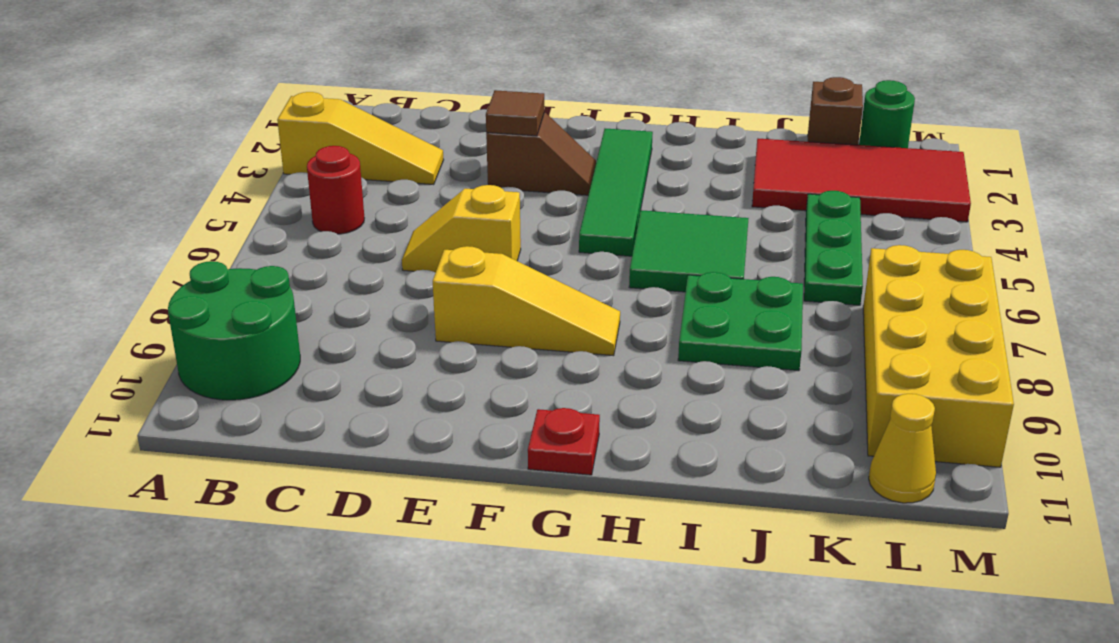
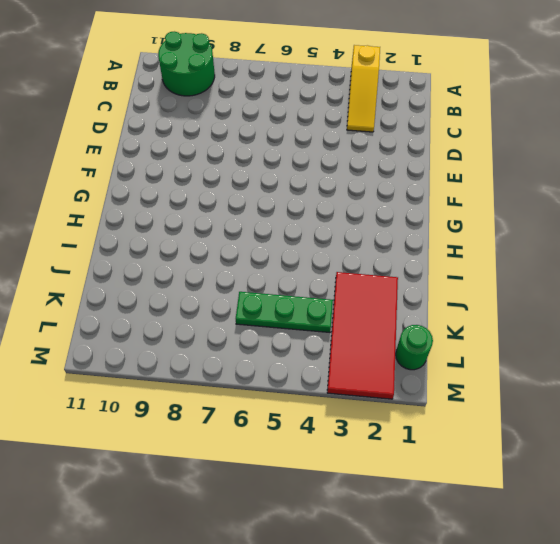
none -> red 1x1 round brick [307,146,364,234]
none -> yellow 1x2 slope [402,185,521,273]
none -> brown 1x2 slope [486,112,596,195]

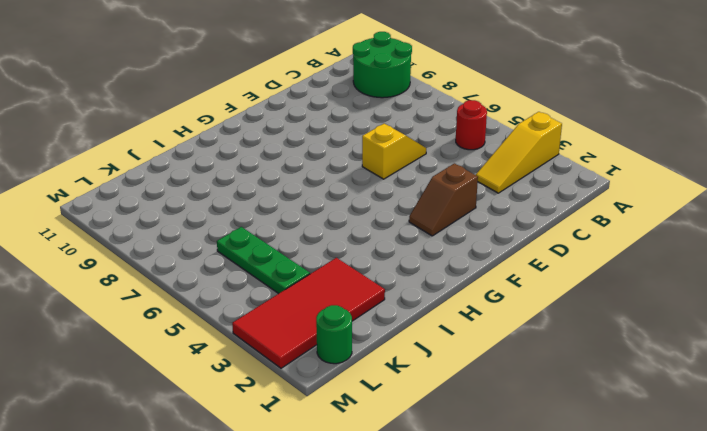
none -> yellow 1x3 slope [433,246,620,356]
none -> green 1x4 tile [579,129,653,256]
none -> red 1x1 plate [528,408,600,475]

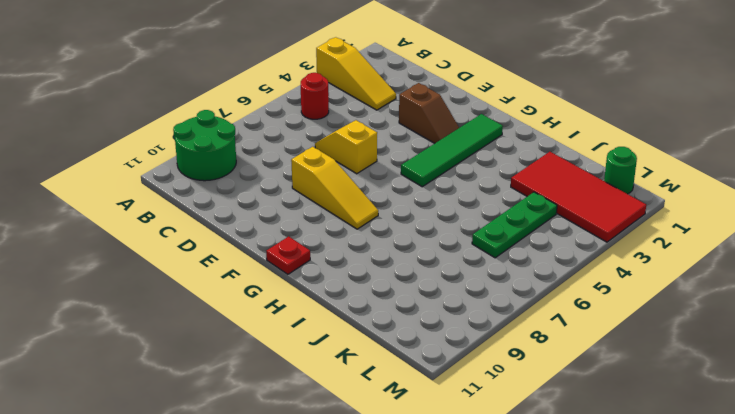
none -> green 2x2 tile [629,210,749,292]
none -> green 2x2 plate [678,272,803,371]
none -> brown 1x1 brick [808,77,863,145]

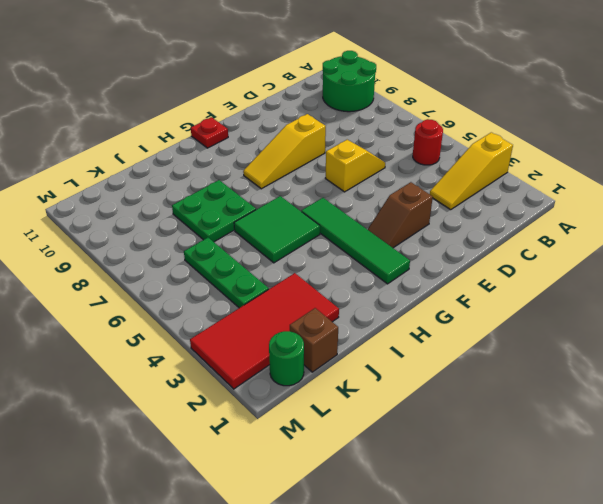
none -> yellow 2x4 brick [863,245,1014,467]
none -> yellow 1x1 cone [869,394,936,503]
none -> brown 1x1 tile [486,90,544,136]

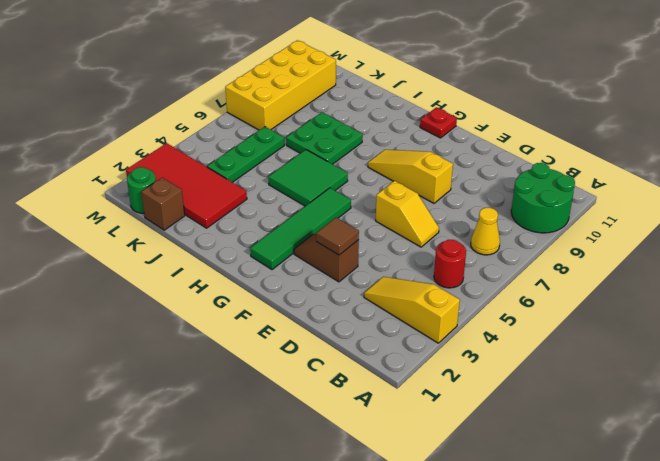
yellow 1x1 cone [471,208,500,255] -> yellow 1x1 cone moved to [869,394,936,503]

